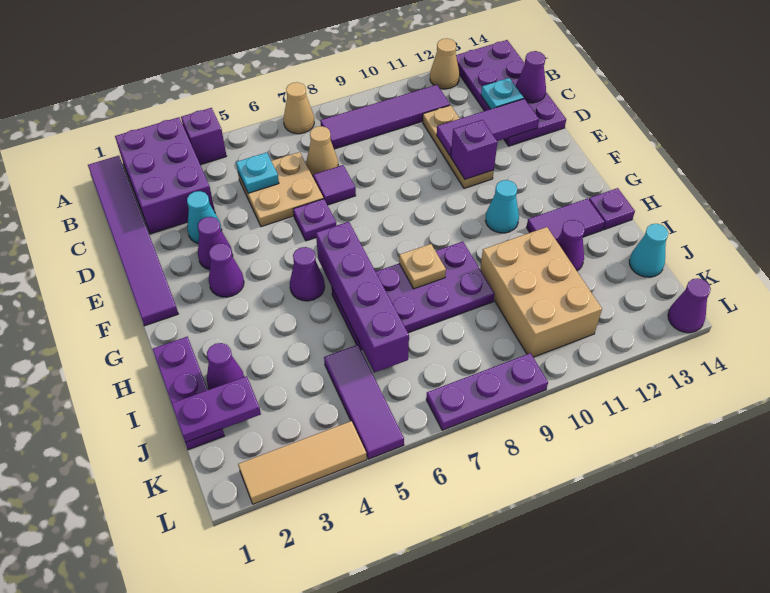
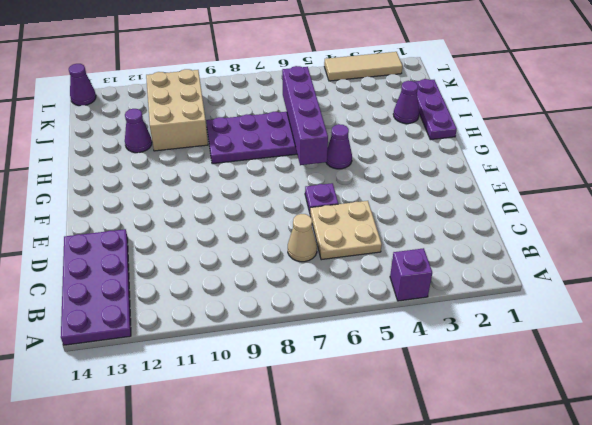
none -> purple 1x6 tile [88,156,178,326]
none -> purple 2x3 brick [115,117,215,234]
none -> tan 1x1 cone [283,82,314,134]
none -> tan 1x1 cone [430,38,460,89]

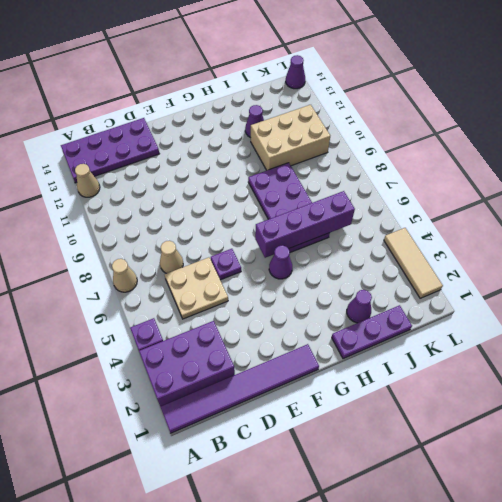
none -> purple 1x4 tile [320,85,450,149]
none -> tan 1x3 plate [423,105,494,188]
none -> cyan 1x1 cone [187,191,222,244]
none -> purple 1x1 tile [313,165,356,205]

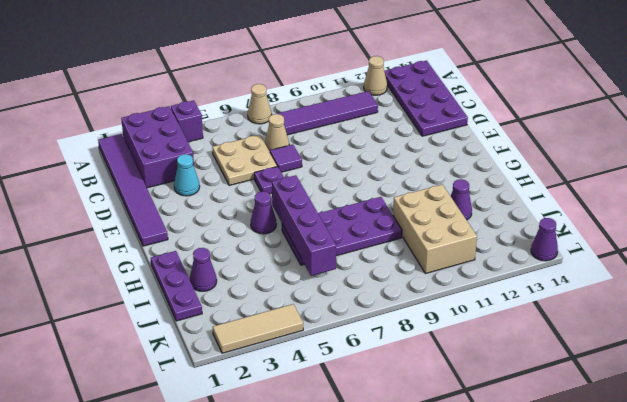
none -> tan 1x3 plate [423,105,494,188]
none -> purple 1x1 cone [198,217,233,270]
none -> purple 1x1 cone [209,243,244,297]
none -> cyan 1x1 cone [485,180,519,233]

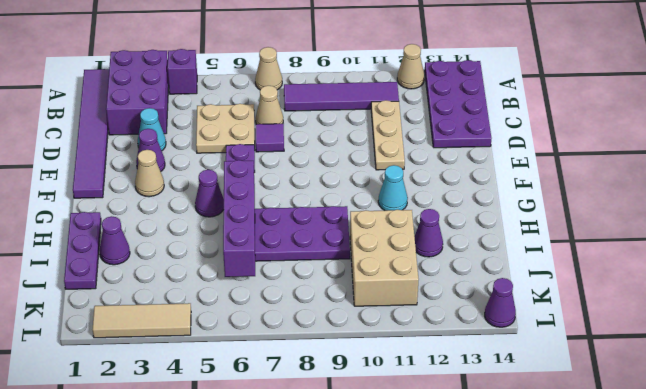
tan 1x1 cone [135,150,164,197] -> purple 1x1 cone [209,243,244,297]
none -> purple 1x2 tile [526,198,605,241]
none -> purple 1x1 plate [589,188,635,230]
none -> purple 1x3 tile [324,345,404,459]
none -> cyan 1x1 cone [629,224,669,277]

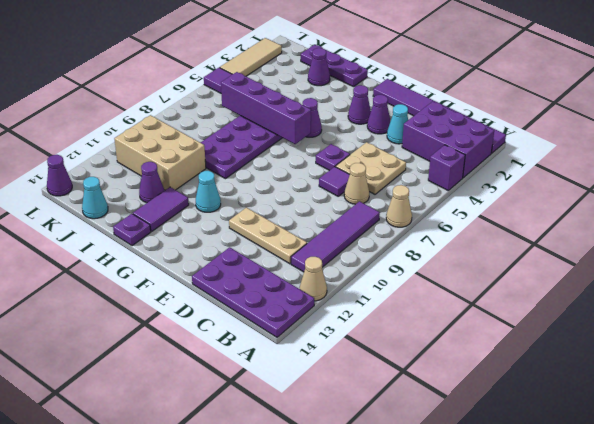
none -> purple 1x3 plate [426,353,548,430]
none -> cyan 1x1 plate [236,153,279,193]
none -> cyan 1x1 plate [481,78,524,109]
none -> purple 1x1 cone [516,51,546,103]

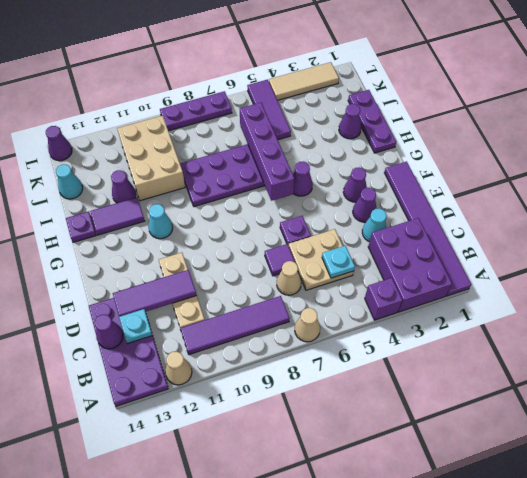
none -> purple 1x1 brick [451,120,497,179]
none -> tan 1x1 plate [399,244,446,289]
none -> purple 1x2 plate [172,376,261,443]

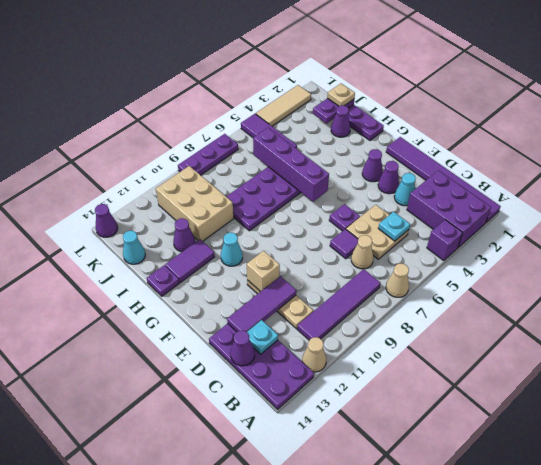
tan 1x1 brick [247,251,280,292] -> purple 1x1 brick [451,120,497,179]
tan 1x1 plate [327,84,355,106] -> tan 1x1 plate moved to [399,244,446,289]
none -> purple 1x1 cone [290,247,325,301]

